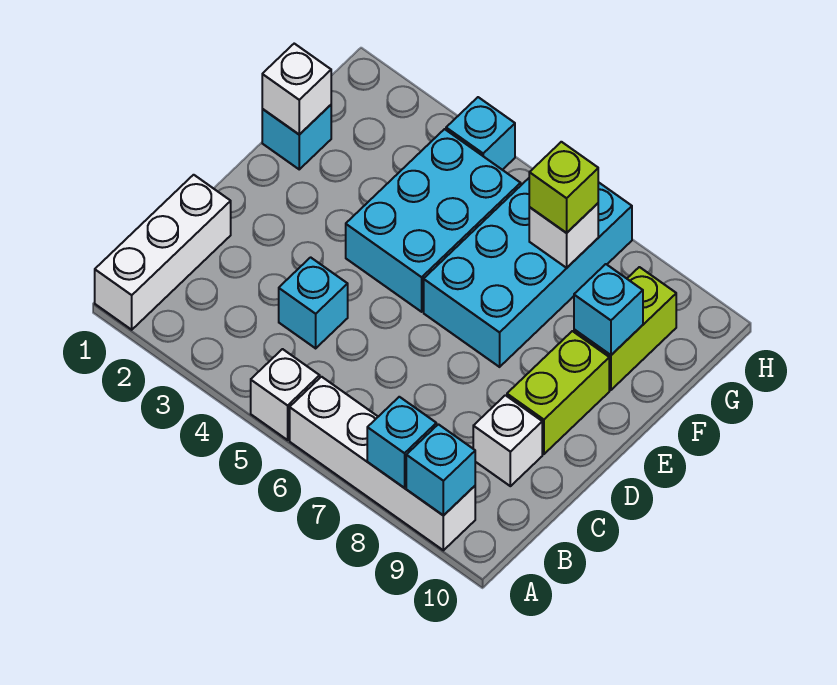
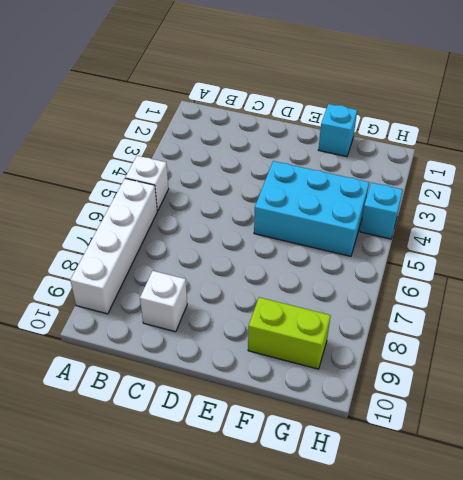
none -> white 1x3 brick [95,175,231,330]
none -> cyan 1x1 brick [279,257,348,348]
none -> lime 1x2 brick [507,331,609,454]

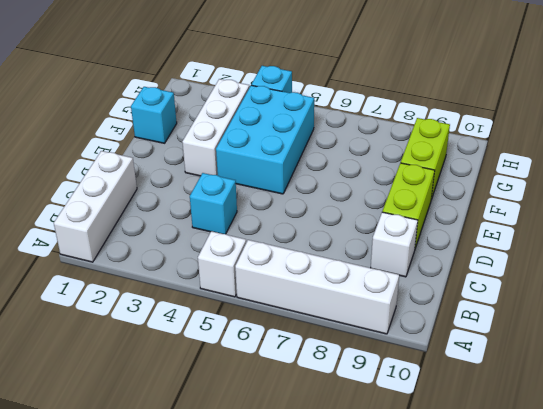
white 1x3 brick [182,79,249,176] -> none
none -> cyan 2x4 brick [424,178,632,367]
none -> cyan 1x1 brick [367,397,436,488]
none -> cyan 1x1 brick [406,424,475,516]

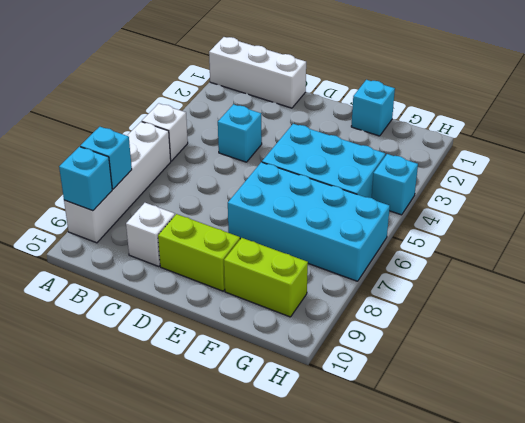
none -> white 1x1 brick [262,44,331,135]
none -> cyan 1x1 brick [574,264,643,355]
none -> white 1x1 brick [529,203,598,268]

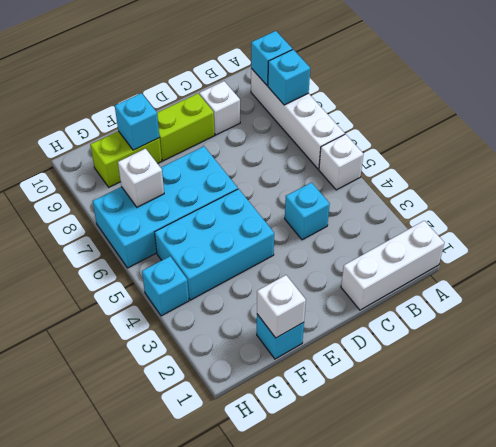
none -> lime 1x1 brick [529,142,598,233]

